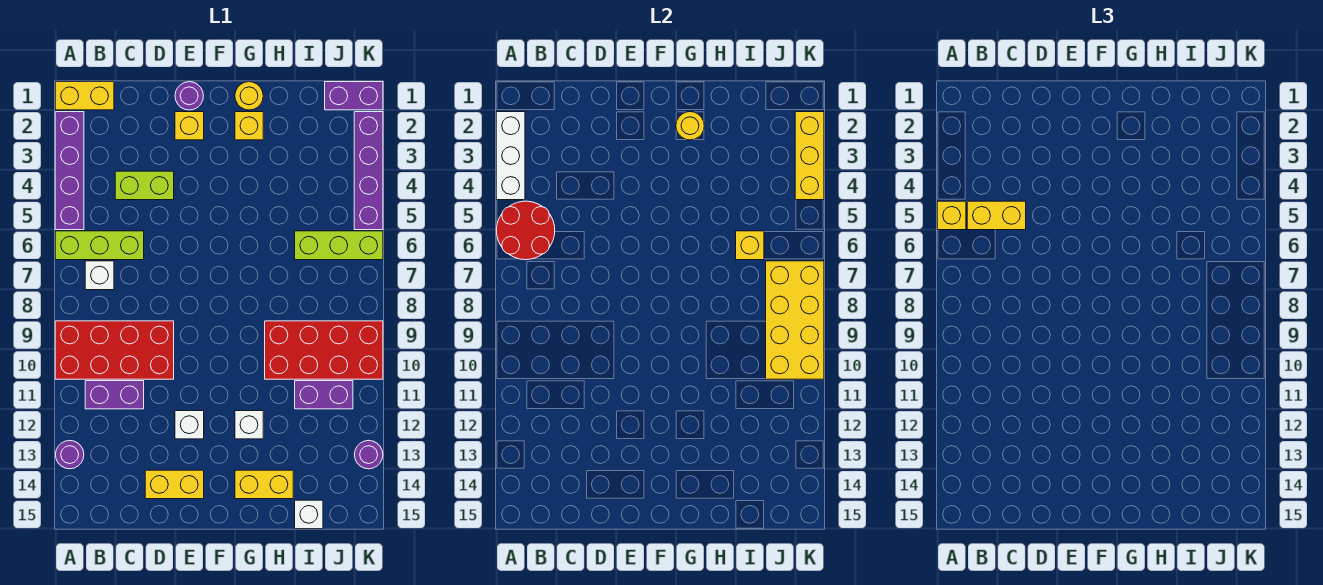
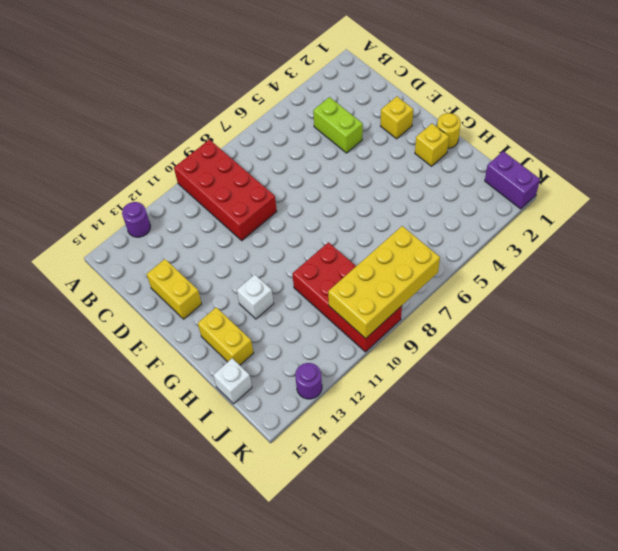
none -> yellow 1x2 brick [55,82,114,110]
none -> purple 1x4 brick [55,112,84,230]
none -> lime 1x3 brick [55,231,144,260]
none -> white 1x1 brick [85,261,114,290]

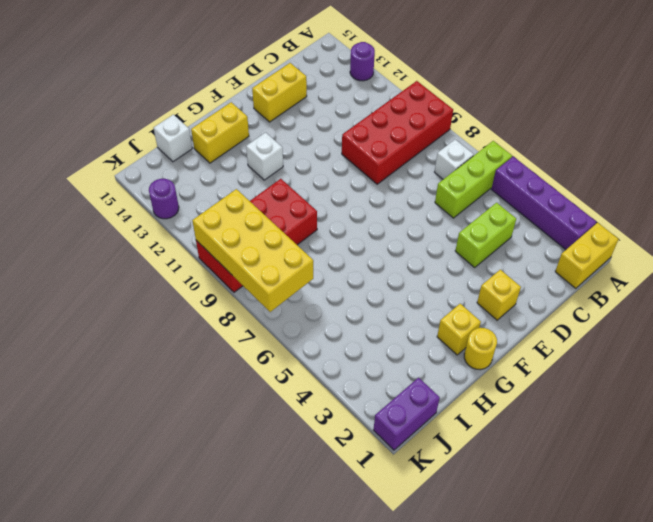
none -> purple 1x2 brick [85,381,144,409]
none -> purple 1x1 round brick [175,82,203,110]
none -> white 1x1 brick [175,411,204,439]
none -> lime 1x3 brick [295,231,383,260]

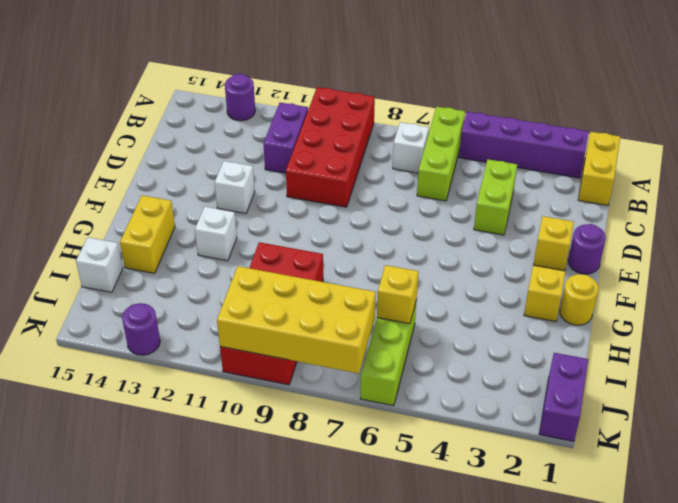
none -> yellow 1x2 brick [145,470,204,499]
none -> purple 1x2 brick [295,381,353,409]
none -> purple 1x4 brick [354,112,383,230]
none -> white 1x3 brick [496,112,525,200]

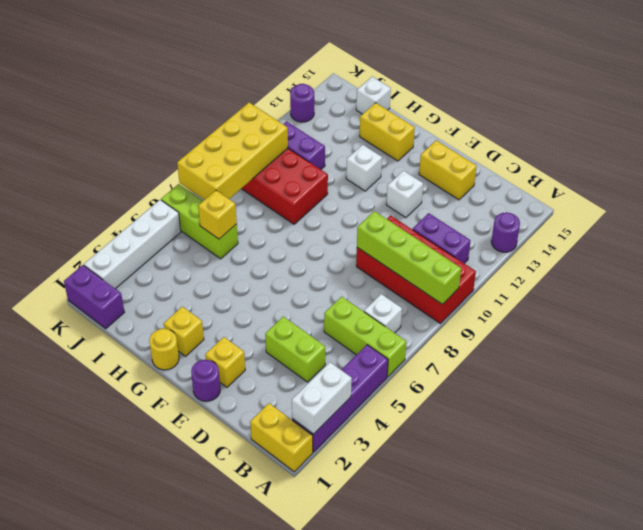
white 1x2 brick [292,362,352,434] -> white 1x3 brick [496,112,525,200]
lime 1x4 brick [357,211,461,304] -> none
white 1x4 brick [84,200,181,289] -> purple 1x4 brick [354,112,383,230]
none -> red 2x2 round brick [497,201,555,260]
none -> yellow 1x1 round brick [676,112,704,140]
none -> yellow 1x3 brick [795,112,824,200]
none -> yellow 1x1 brick [937,201,966,230]

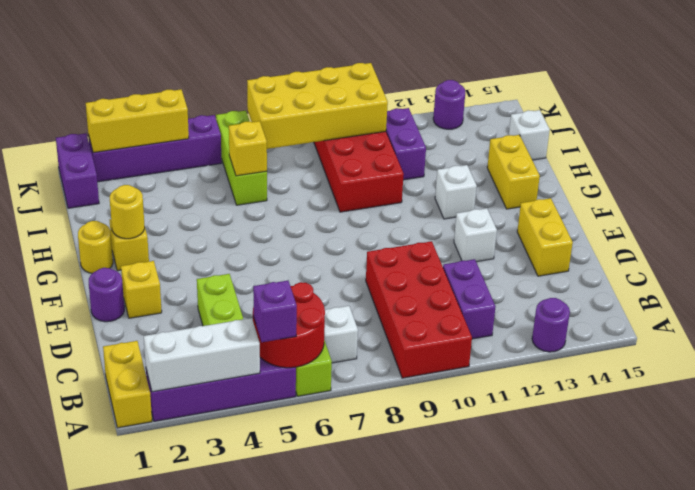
purple 1x1 brick [253,281,297,342] -> yellow 1x1 brick [937,201,966,230]
none -> yellow 1x2 brick [967,201,1026,230]

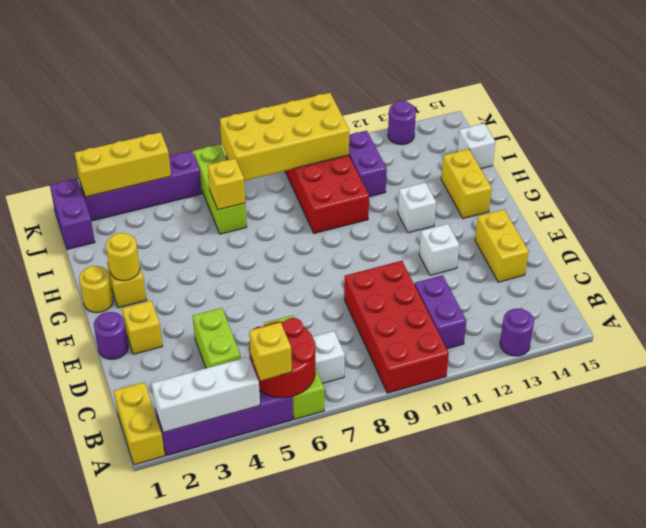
none -> yellow 1x2 brick [967,201,1026,230]

